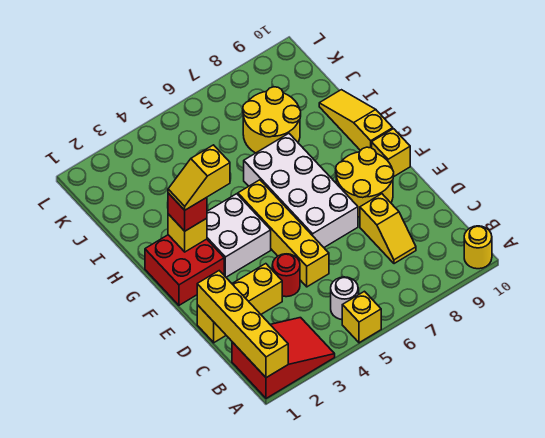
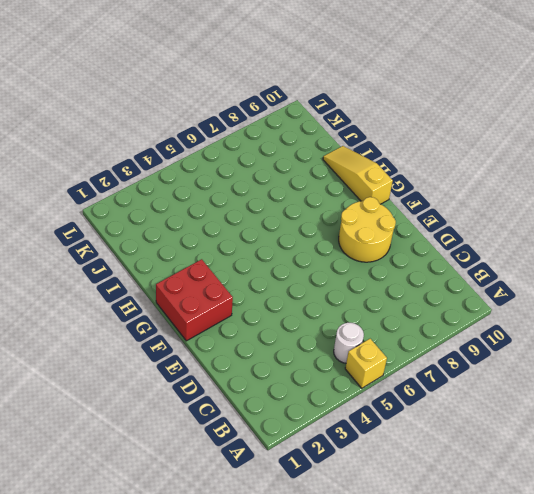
none -> red 2x3 slope [232,318,335,398]
none -> yellow 1x1 round brick [464,226,492,269]
none -> yellow 1x2 slope [360,194,416,264]

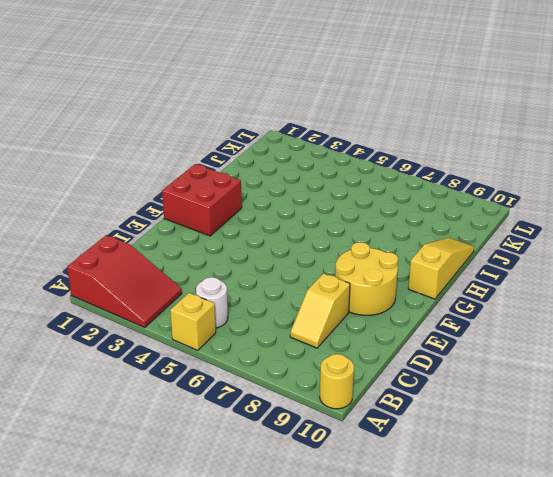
none -> yellow 1x3 brick [197,264,282,343]
none -> red 1x1 round brick [272,254,300,297]
none -> yellow 1x4 brick [238,180,329,287]

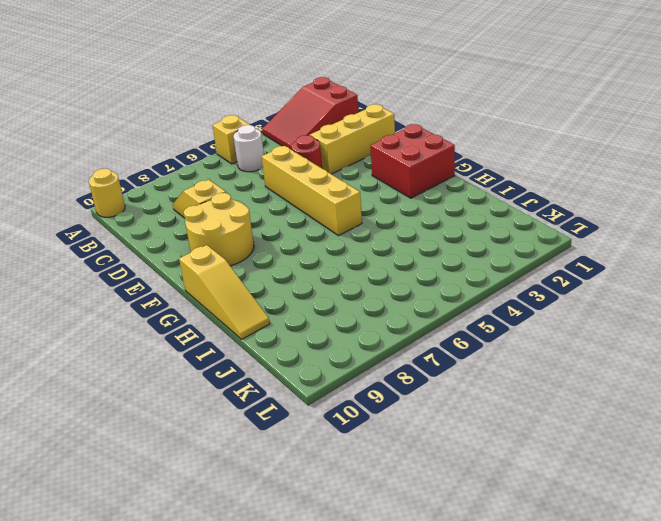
none -> white 2x4 brick [244,133,358,247]
none -> white 2x2 brick [207,194,271,277]
none -> yellow 1x1 brick [372,129,410,176]

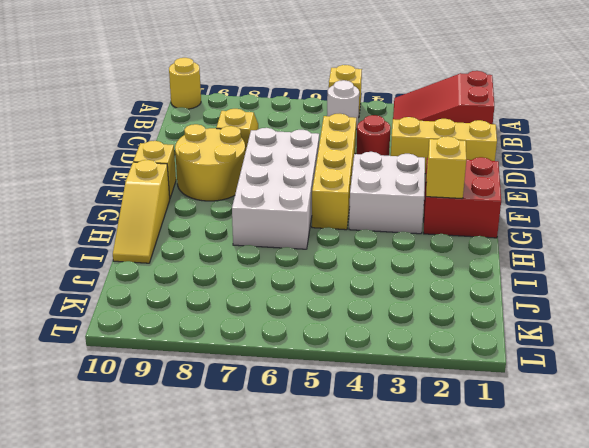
none -> yellow 2x2 round brick [243,87,301,153]
none -> yellow 1x4 brick [197,271,288,378]
none -> red 1x1 brick [168,193,207,231]

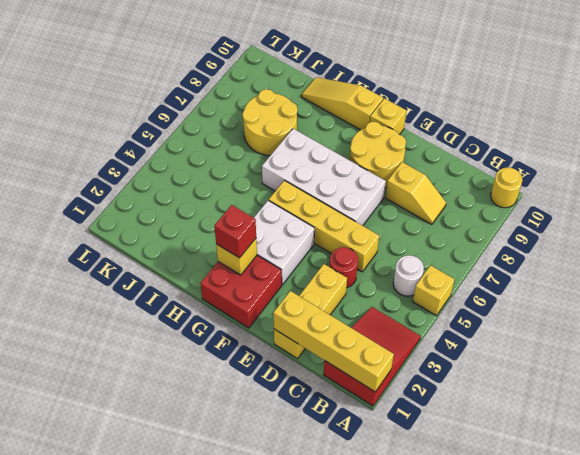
none -> yellow 1x2 slope [168,145,230,210]

